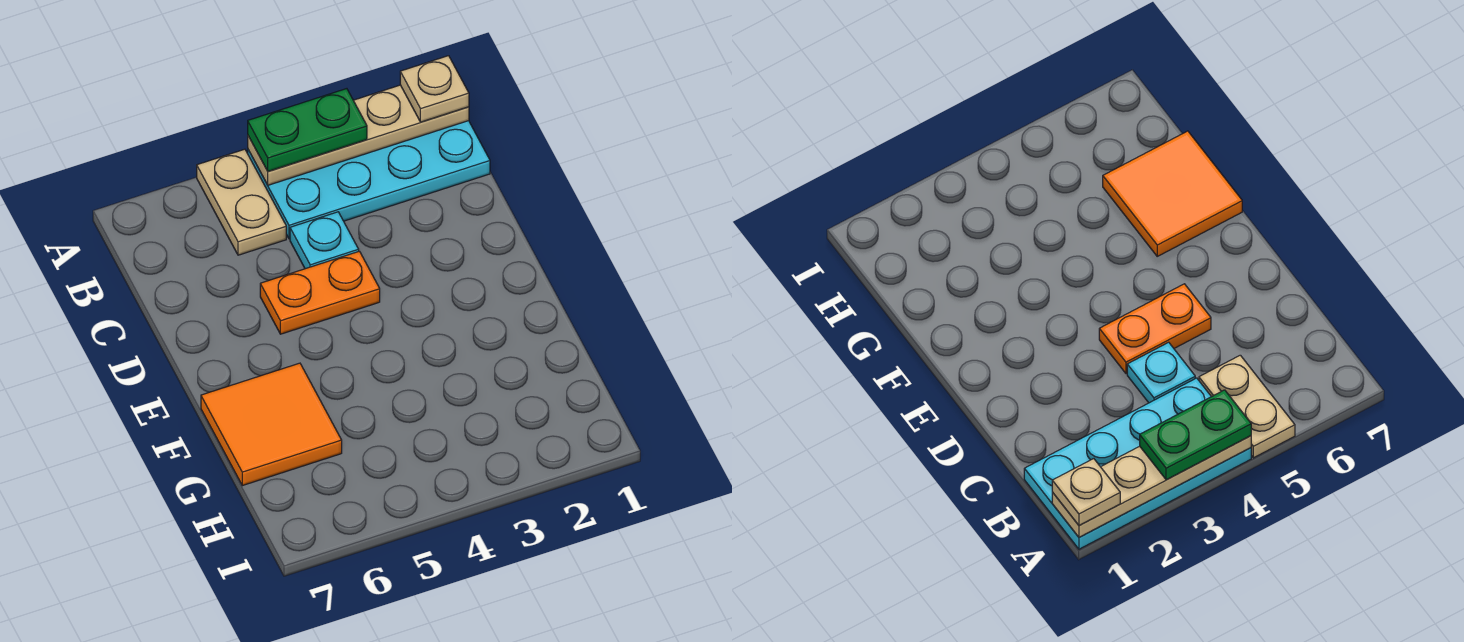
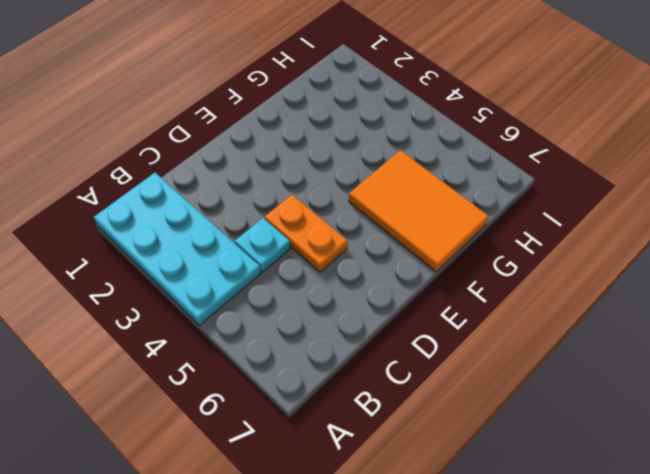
orange 2x3 tile [349,150,489,272] -> orange 2x2 tile [201,363,342,486]
none -> tan 1x2 plate [197,149,286,255]
none -> tan 1x4 plate [248,85,469,185]

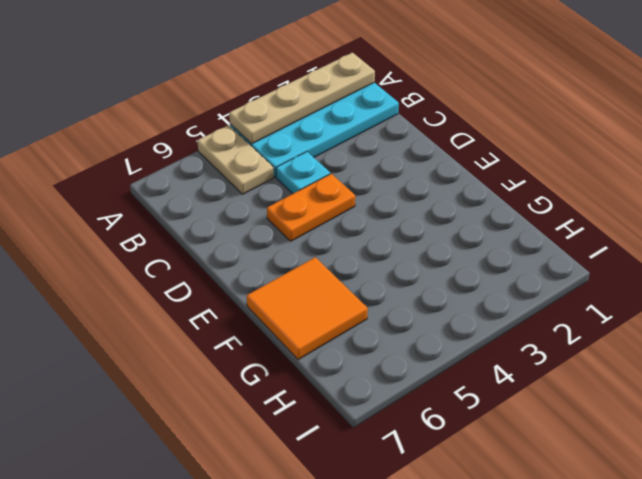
none -> tan 1x1 plate [400,56,469,122]
none -> green 1x2 plate [248,89,367,171]

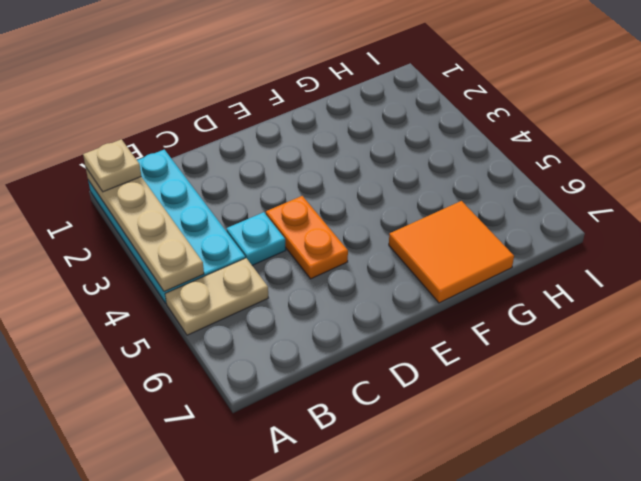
none -> green 1x2 plate [248,89,367,171]

